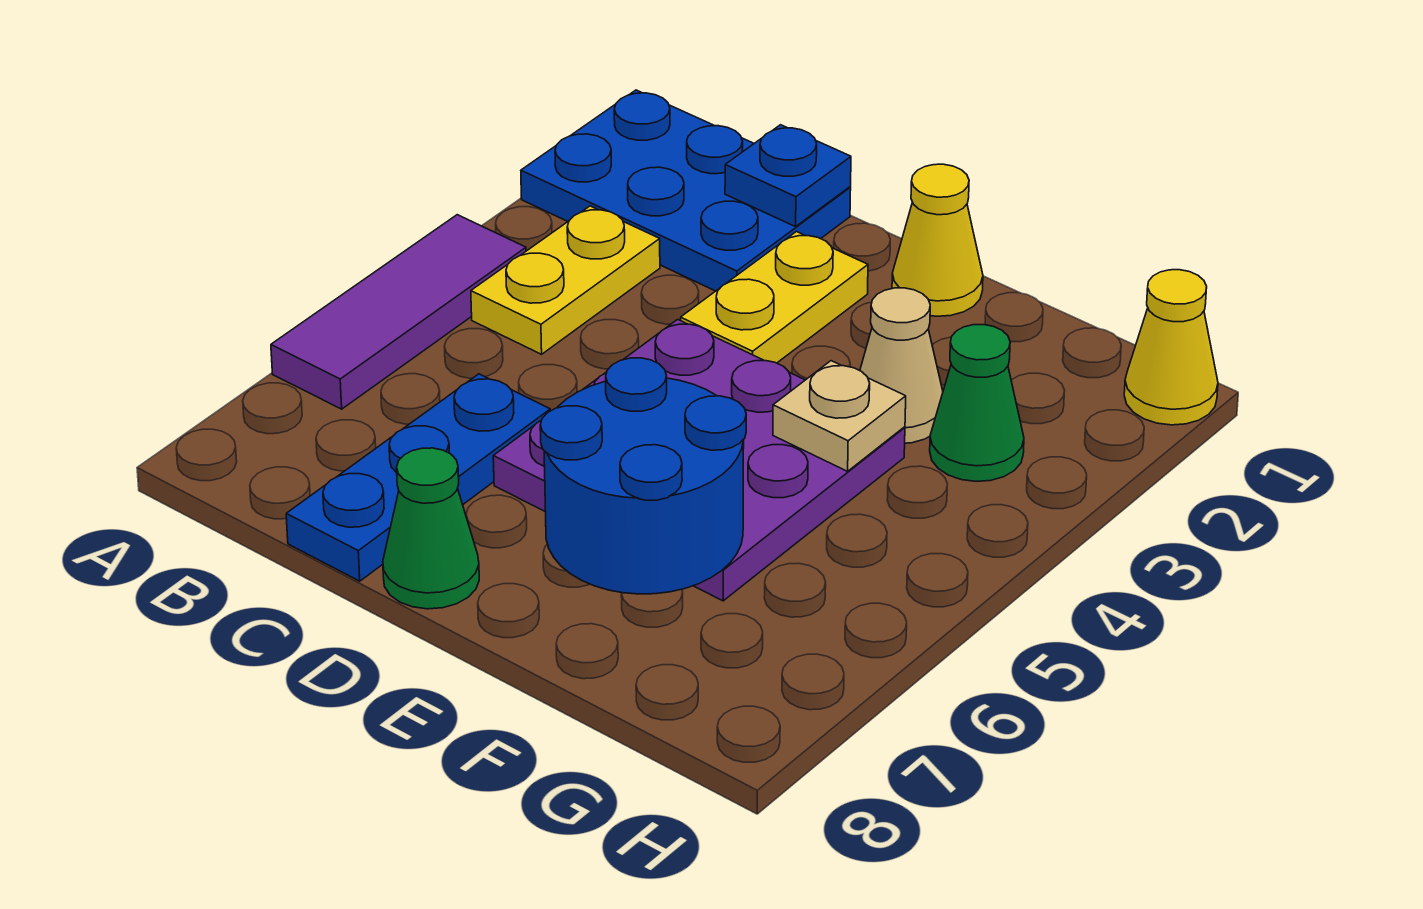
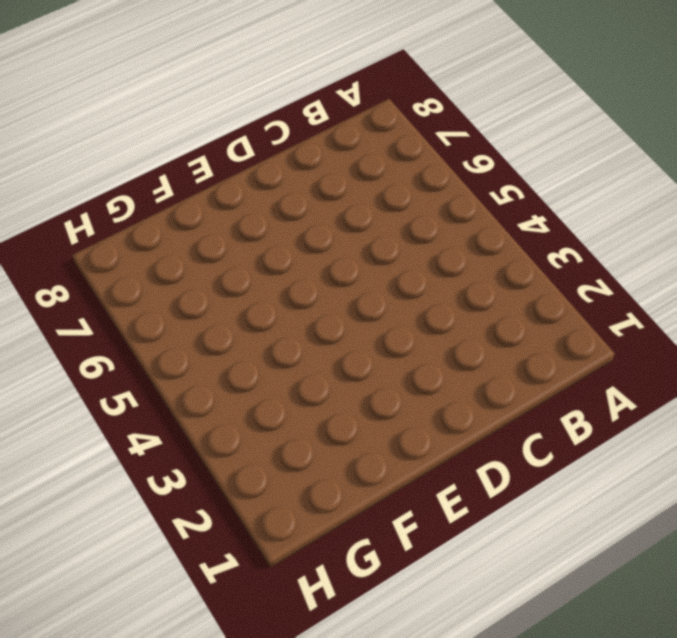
none -> blue 2x3 plate [521,90,851,291]
none -> purple 1x3 tile [271,215,526,409]
none -> yellow 1x2 plate [471,206,660,354]

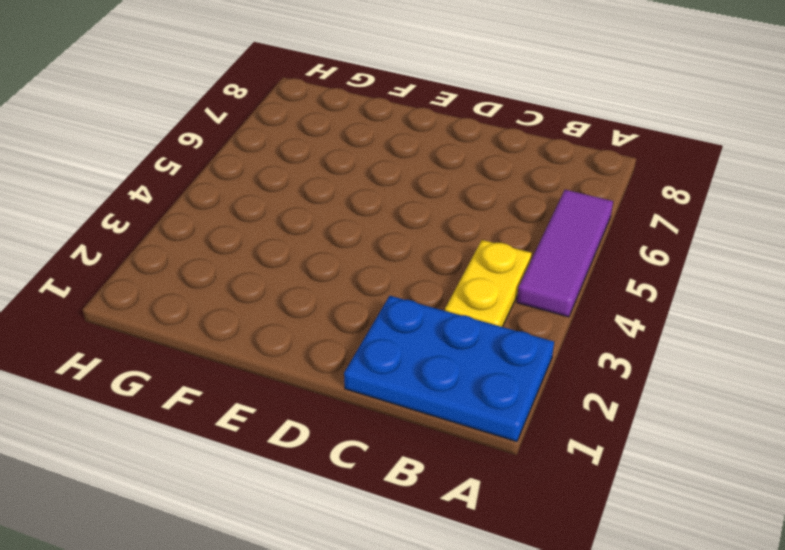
none -> blue 1x3 plate [286,374,550,581]
none -> yellow 1x2 plate [681,232,868,363]
none -> purple 3x3 plate [493,319,905,601]

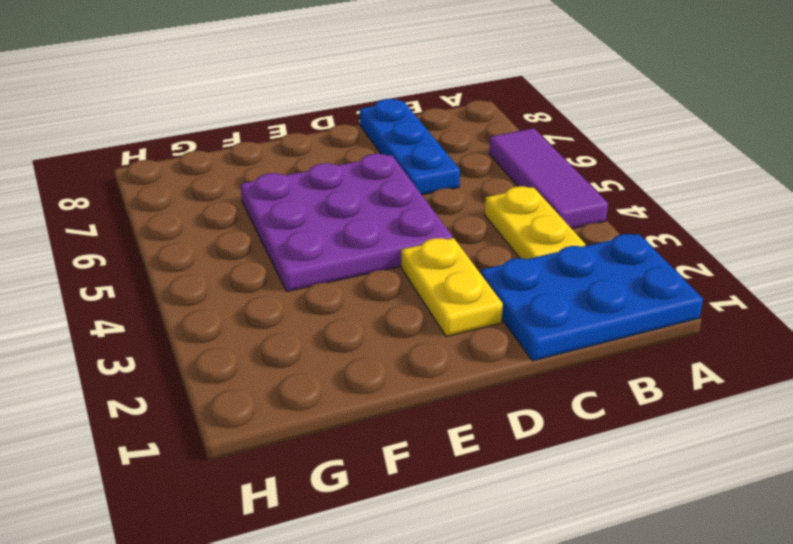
none -> green 1x1 cone [383,448,479,609]
none -> yellow 1x1 cone [892,164,983,316]
none -> tan 1x1 cone [860,288,943,443]

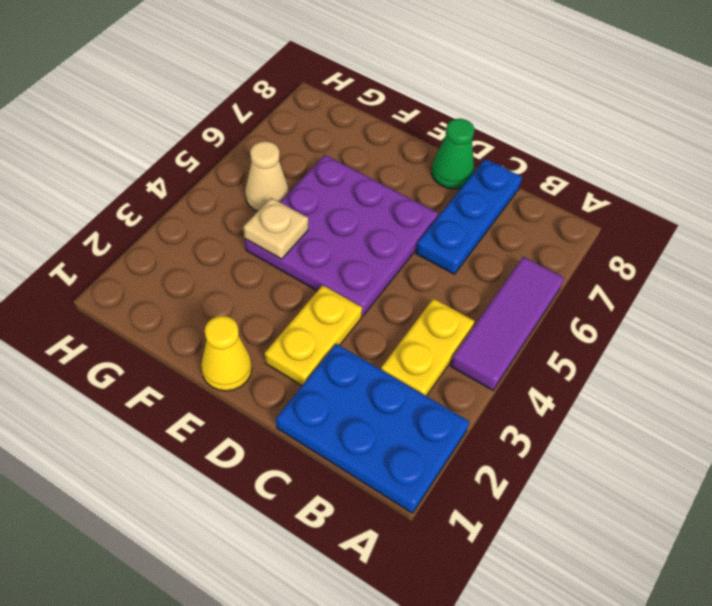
tan 1x1 cone [245,141,289,211] -> tan 1x1 cone moved to [860,288,943,443]
none -> green 1x1 cone [930,325,1024,481]
none -> yellow 1x1 cone [1124,270,1218,425]
none -> blue 1x1 plate [725,125,851,227]

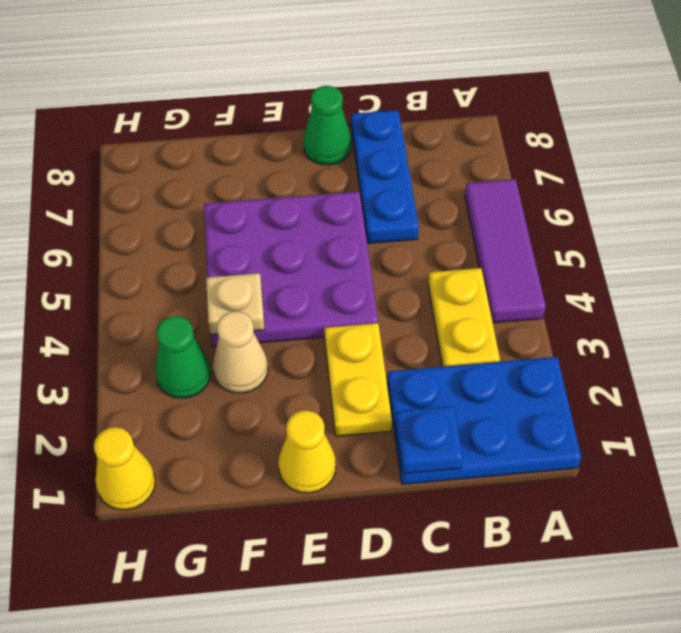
none -> blue 2x2 round brick [540,358,746,594]

